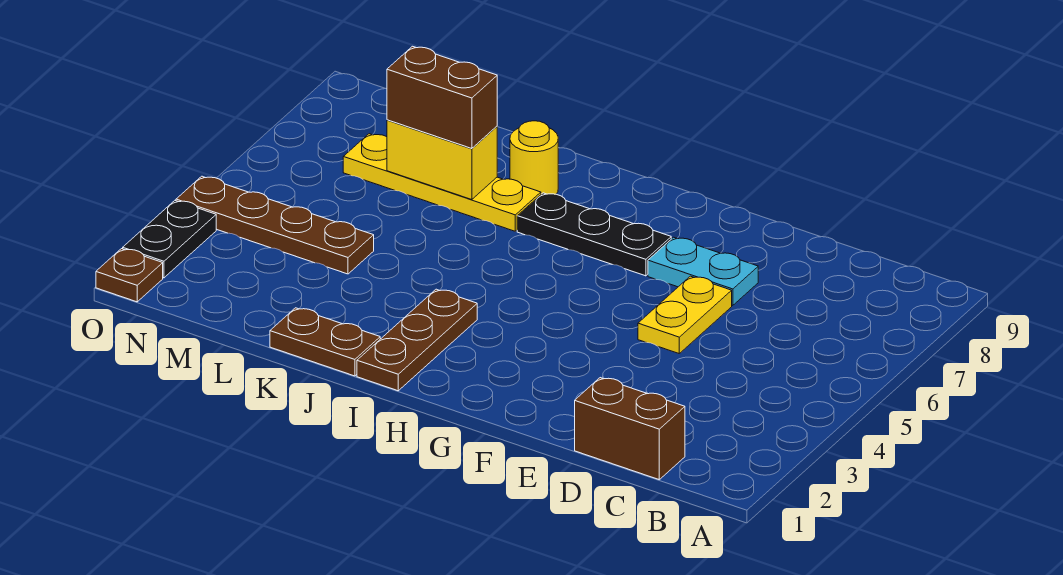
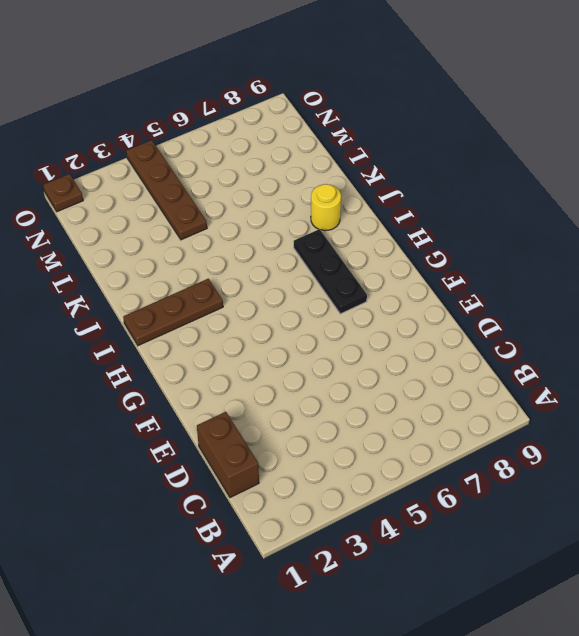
none -> yellow 1x2 plate [638,276,732,353]
none -> cyan 1x2 plate [648,237,758,305]
none -> brown 1x2 plate [270,308,380,376]

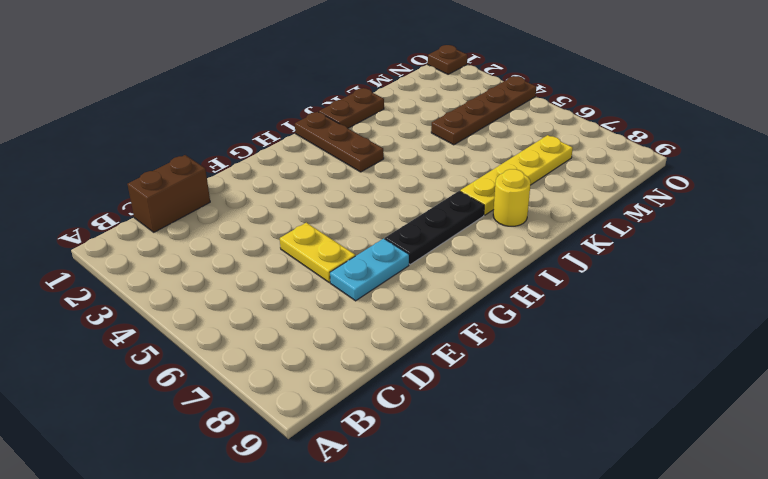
none -> black 1x2 plate [123,201,216,278]
none -> yellow 1x2 brick [387,120,497,200]
none -> brown 1x2 brick [387,46,497,149]

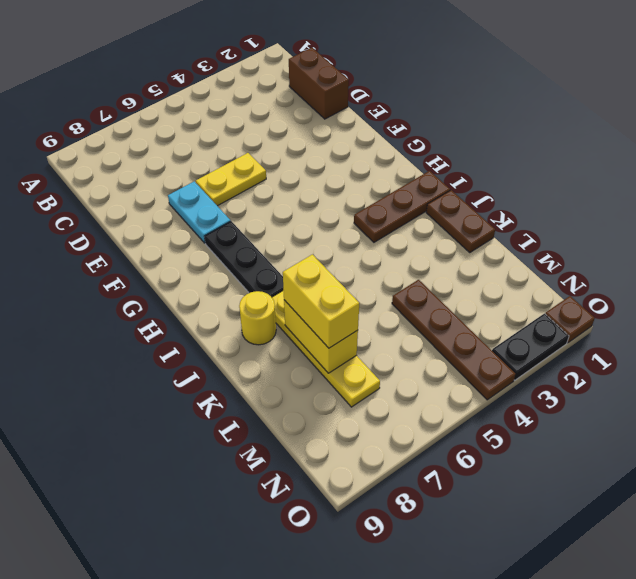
yellow 1x2 brick [283,255,359,348] -> brown 1x2 brick [387,46,497,149]

